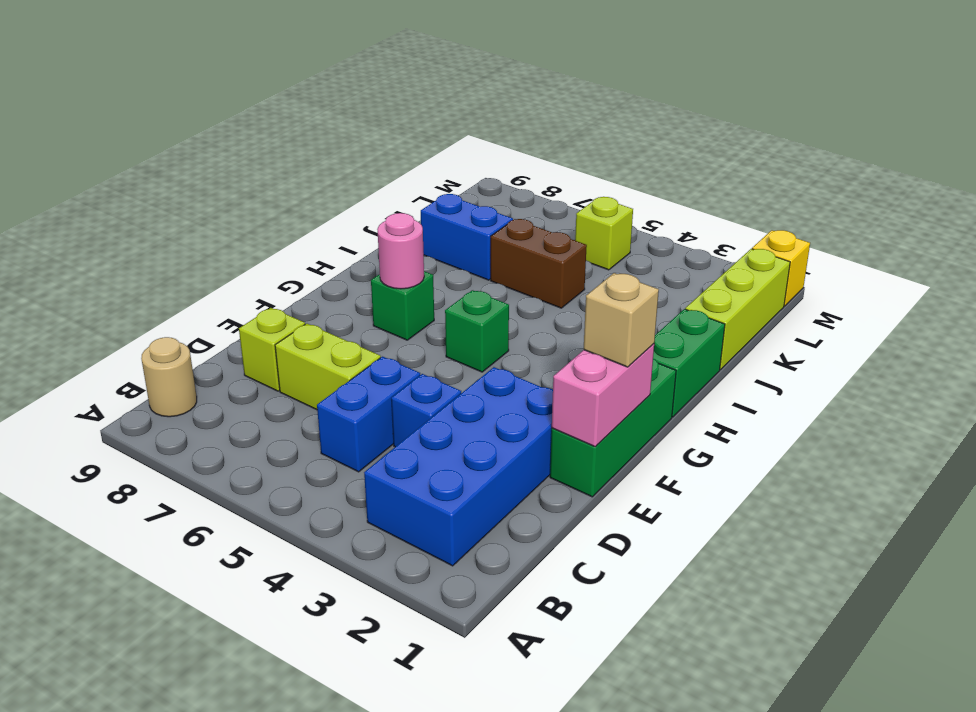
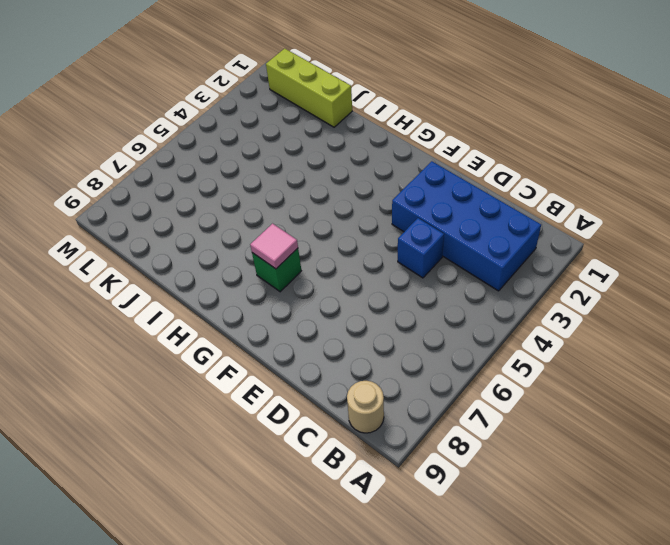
pink 1x1 tile [250,224,298,269] -> pink 1x1 round brick [378,213,424,289]
none -> blue 1x2 brick [317,357,420,472]
none -> lime 1x2 brick [275,324,381,410]
none -> lime 1x1 brick [239,308,305,391]

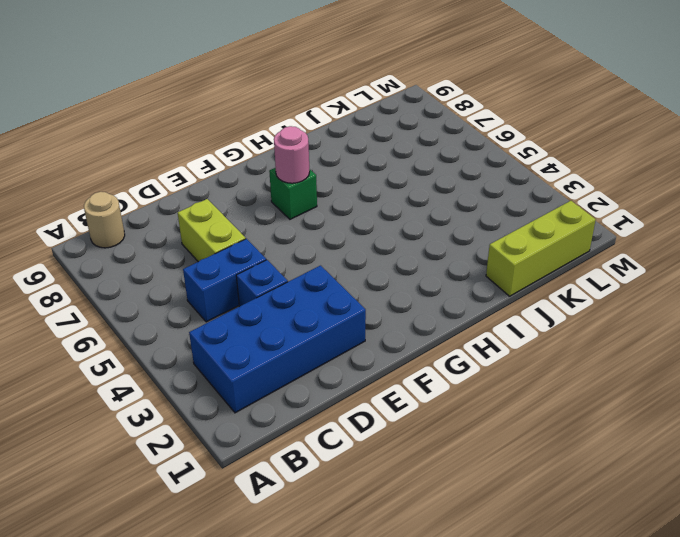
none -> lime 1x1 brick [239,308,305,391]
none -> green 1x3 brick [550,359,676,497]
none -> green 1x1 brick [445,290,509,372]

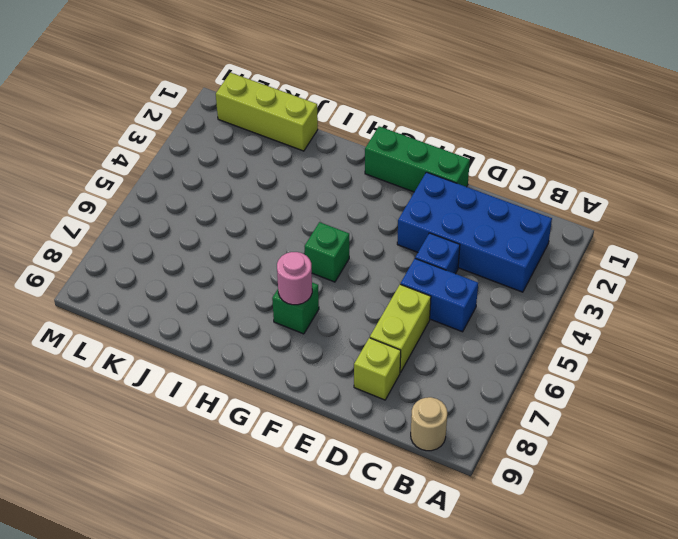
none -> green 1x2 brick [653,309,725,417]
none -> brown 1x2 brick [491,219,587,308]
none -> blue 1x2 brick [421,194,513,280]

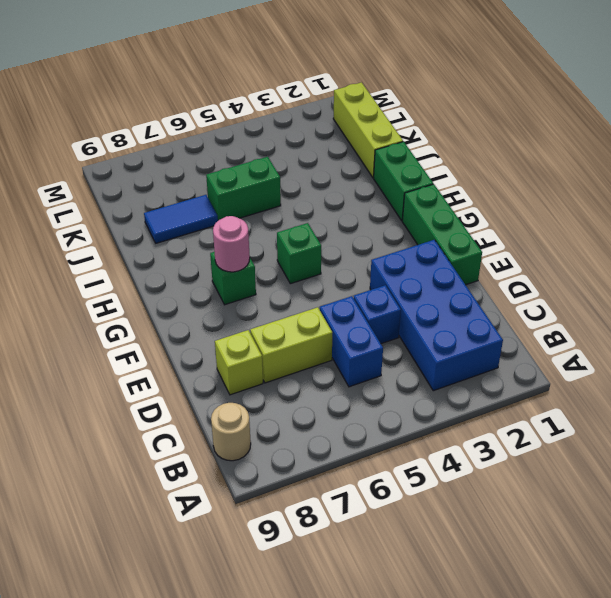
green 1x2 brick [206,157,281,221] -> brown 1x2 brick [491,219,587,308]
blue 1x2 tile [144,195,218,243] -> blue 1x2 brick [421,194,513,280]
none -> lime 1x1 brick [575,197,633,270]
none -> yellow 1x1 brick [752,230,810,306]
none -> pink 1x2 brick [552,344,654,447]

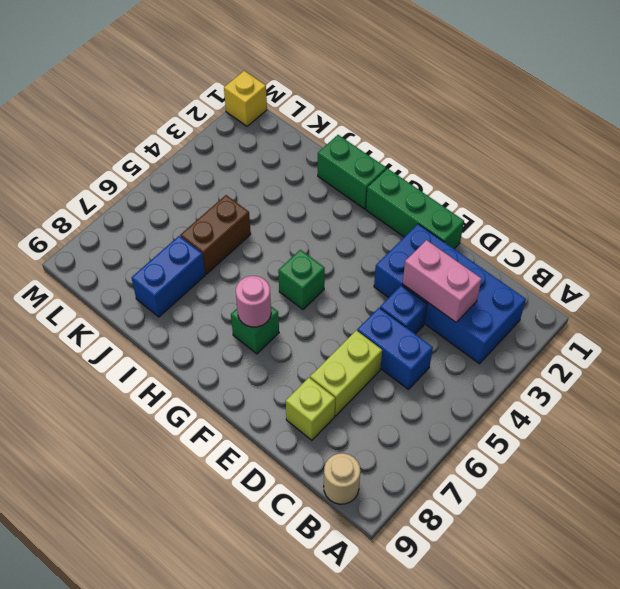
pink 1x2 brick [403,240,482,322] -> pink 1x2 brick moved to [552,344,654,447]
none -> lime 1x3 brick [685,249,790,370]
none -> lime 1x1 brick [575,197,633,270]
none -> tan 1x1 brick [584,273,659,367]

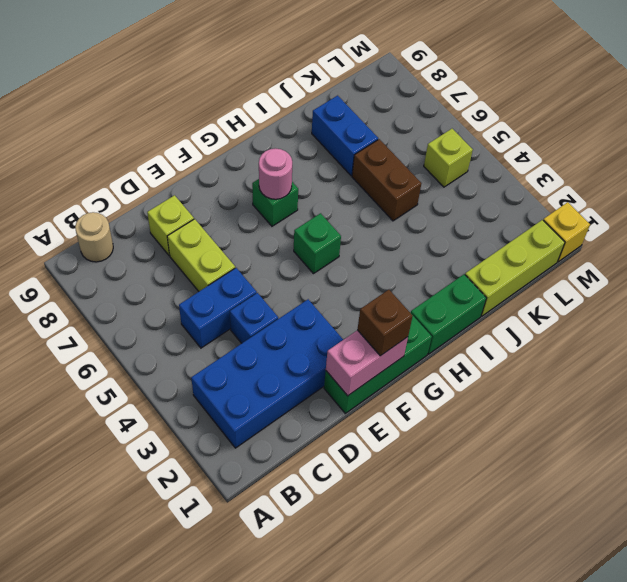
brown 1x1 brick [357,290,413,356] -> tan 1x1 brick [584,273,659,367]

